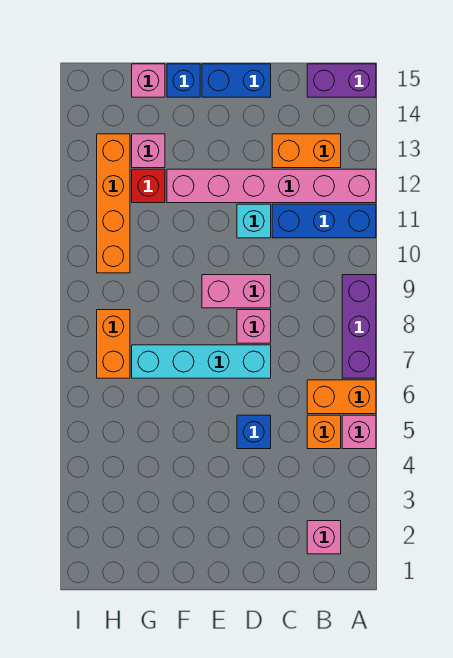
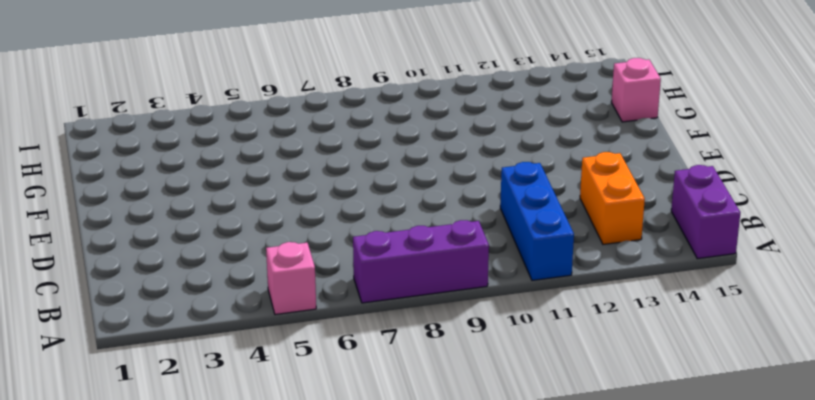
none -> orange 1x2 brick [307,380,376,414]
none -> pink 1x6 brick [167,169,376,203]
none -> pink 1x1 brick [307,521,341,554]

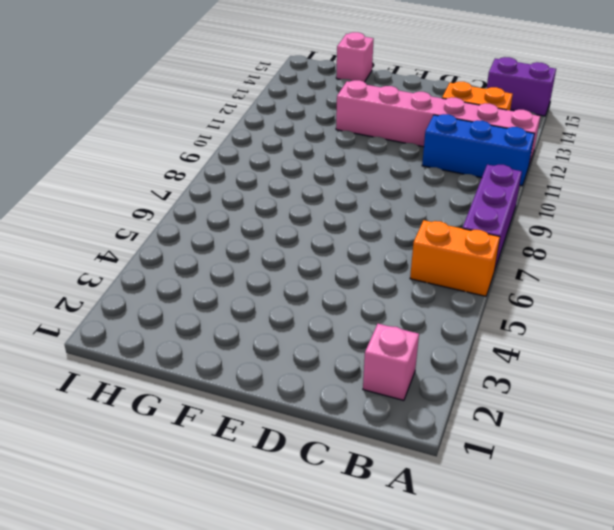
none -> pink 1x1 brick [342,415,376,449]
none -> orange 1x1 brick [307,415,341,449]
none -> blue 1x1 brick [237,415,271,449]

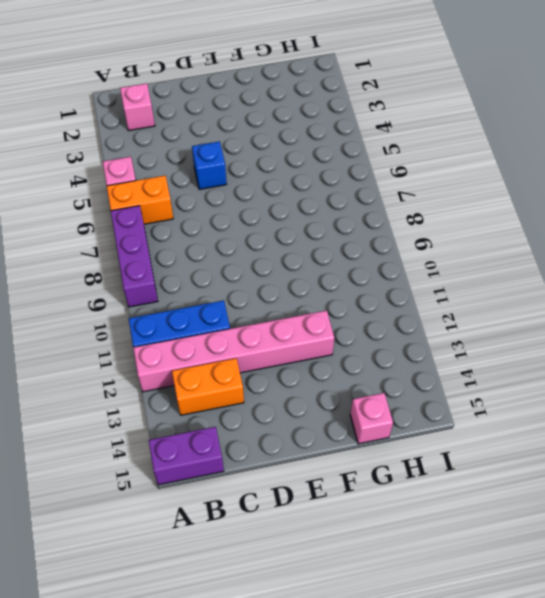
none -> orange 1x1 brick [307,415,341,449]
none -> cyan 1x4 brick [132,345,271,378]
none -> pink 1x1 brick [237,310,271,343]

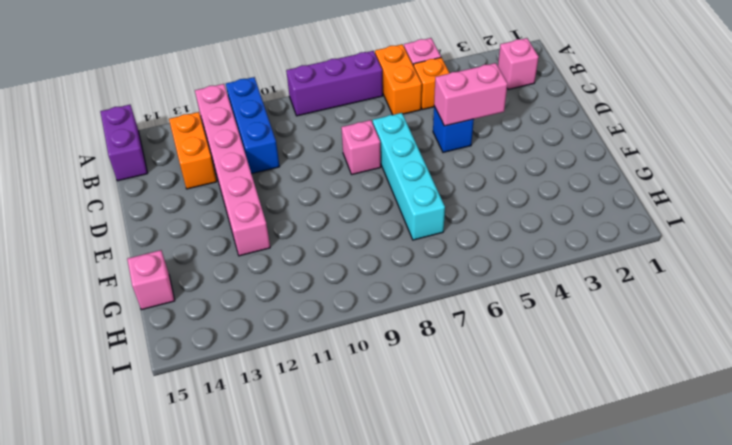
pink 1x2 brick [434,63,508,126] -> pink 1x2 brick turned to [202,275,271,308]
none -> cyan 1x1 brick [237,204,271,238]
none -> blue 1x2 brick [202,64,271,97]
none -> blue 1x1 brick [167,64,200,97]

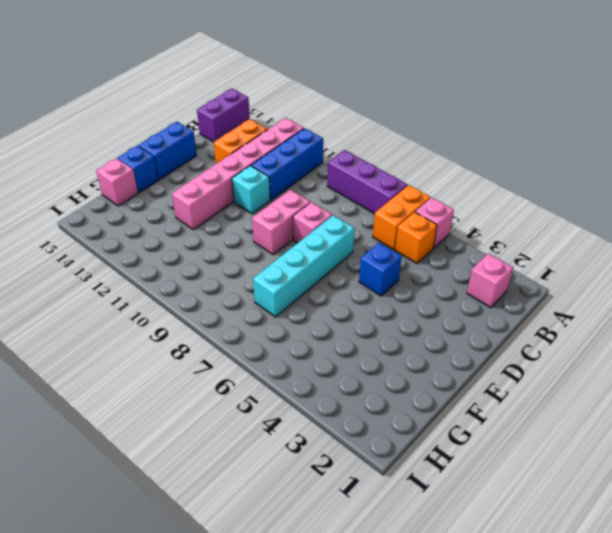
none -> red 1x1 brick [132,169,165,203]
none -> pink 1x1 brick [132,134,165,168]
none -> orange 1x2 brick [97,310,130,378]

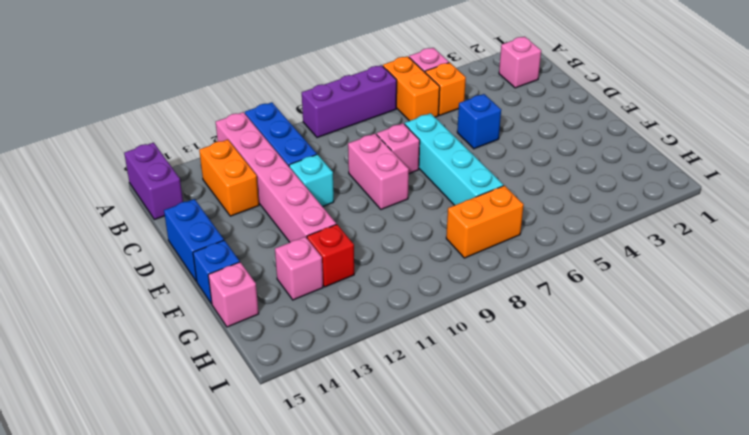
none -> orange 1x4 brick [97,134,130,273]

